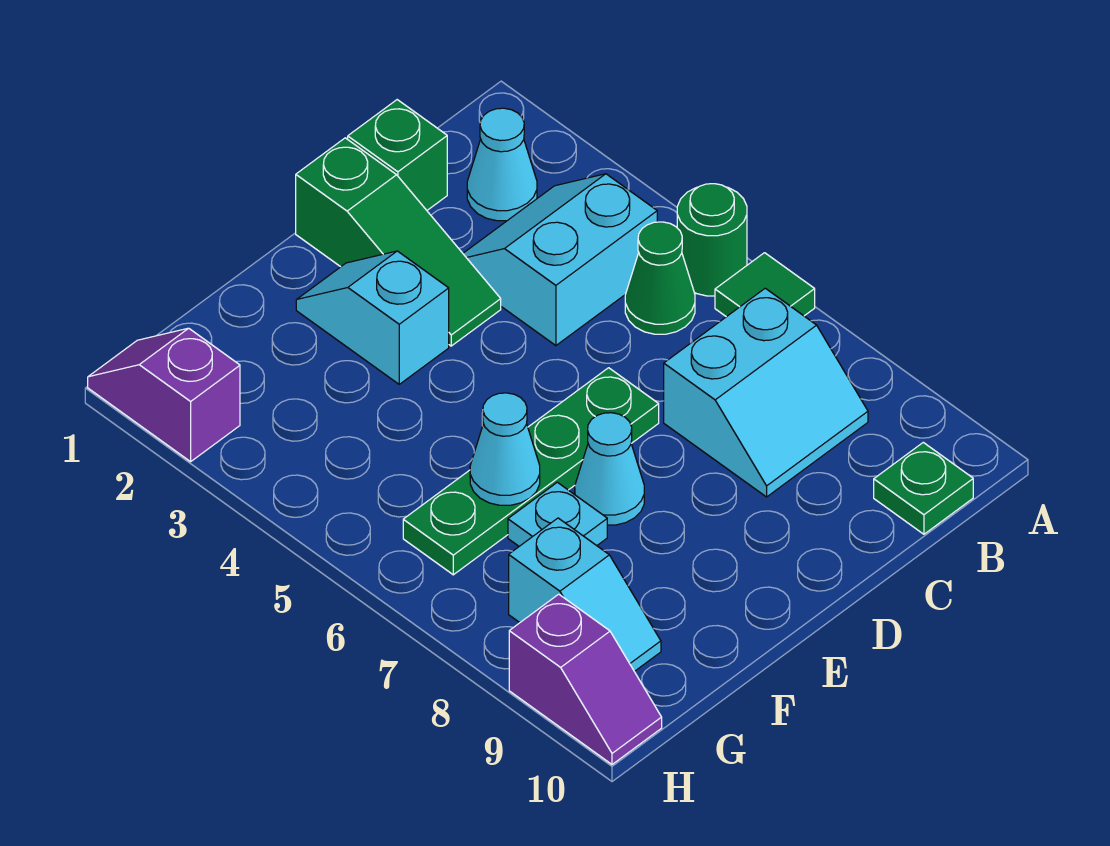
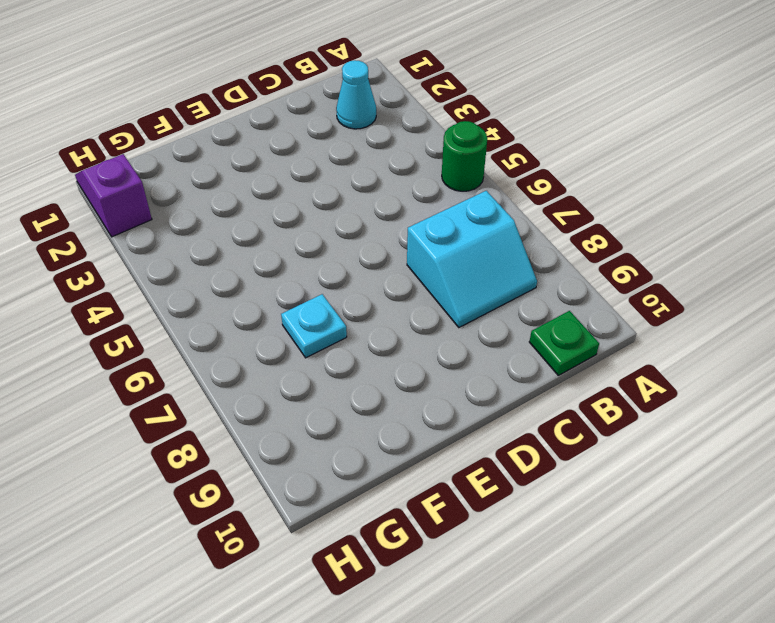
none -> green 1x1 tile [715,253,815,317]
none -> cyan 2x2 slope [463,174,657,346]
none -> green 1x1 cone [625,222,695,334]

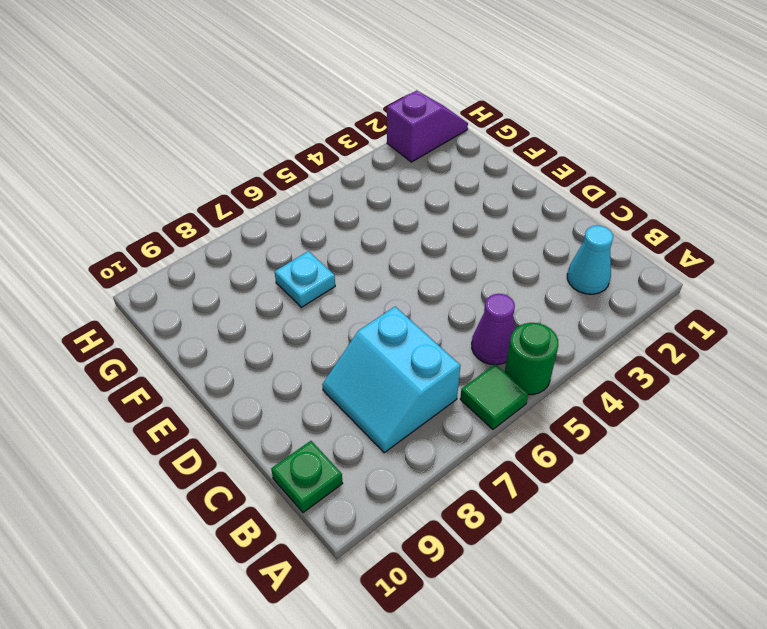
purple 1x1 cone [472,294,515,365] -> green 1x1 cone [625,222,695,334]
none -> cyan 2x2 slope [463,174,657,346]
none -> green 1x1 brick [348,100,447,210]
none -> green 1x3 slope [296,138,501,346]

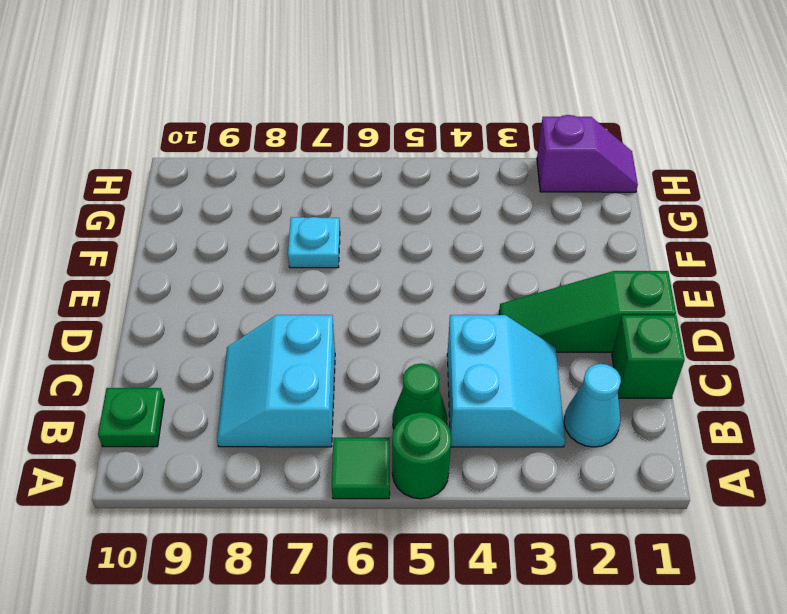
none -> green 1x4 plate [403,368,659,575]
none -> cyan 1x2 slope [296,251,449,384]
none -> cyan 1x1 cone [575,413,644,525]

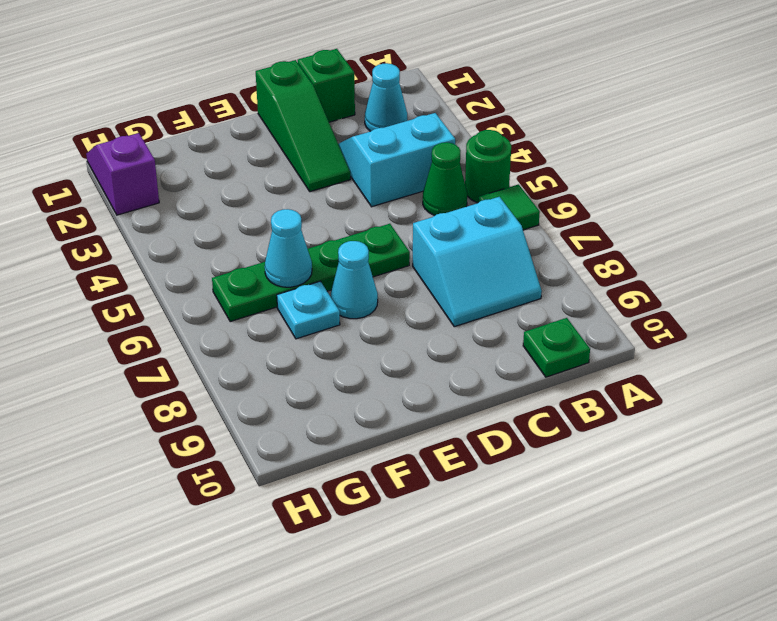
none -> cyan 1x2 slope [296,251,449,384]
none -> cyan 1x2 slope [509,518,661,671]
none -> purple 1x2 slope [509,594,662,764]

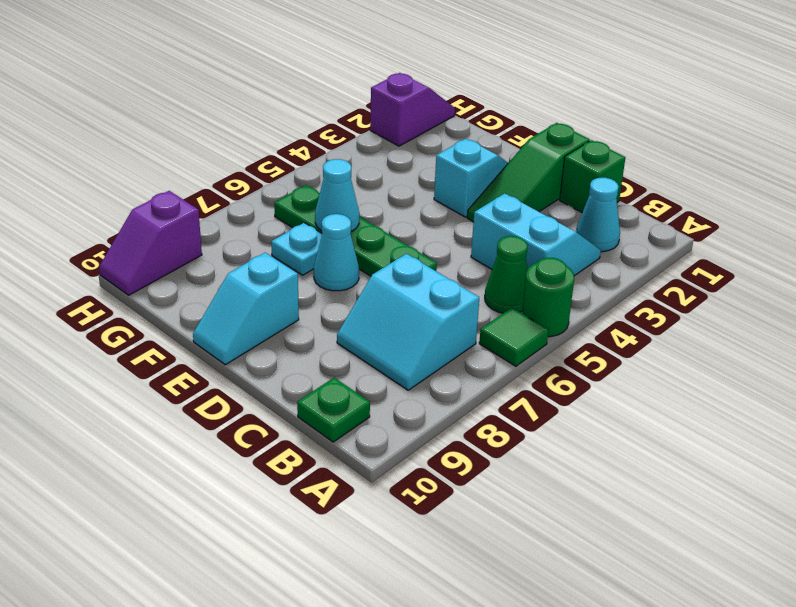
cyan 1x2 slope [193,253,299,365] -> cyan 1x2 slope moved to [509,518,661,671]

